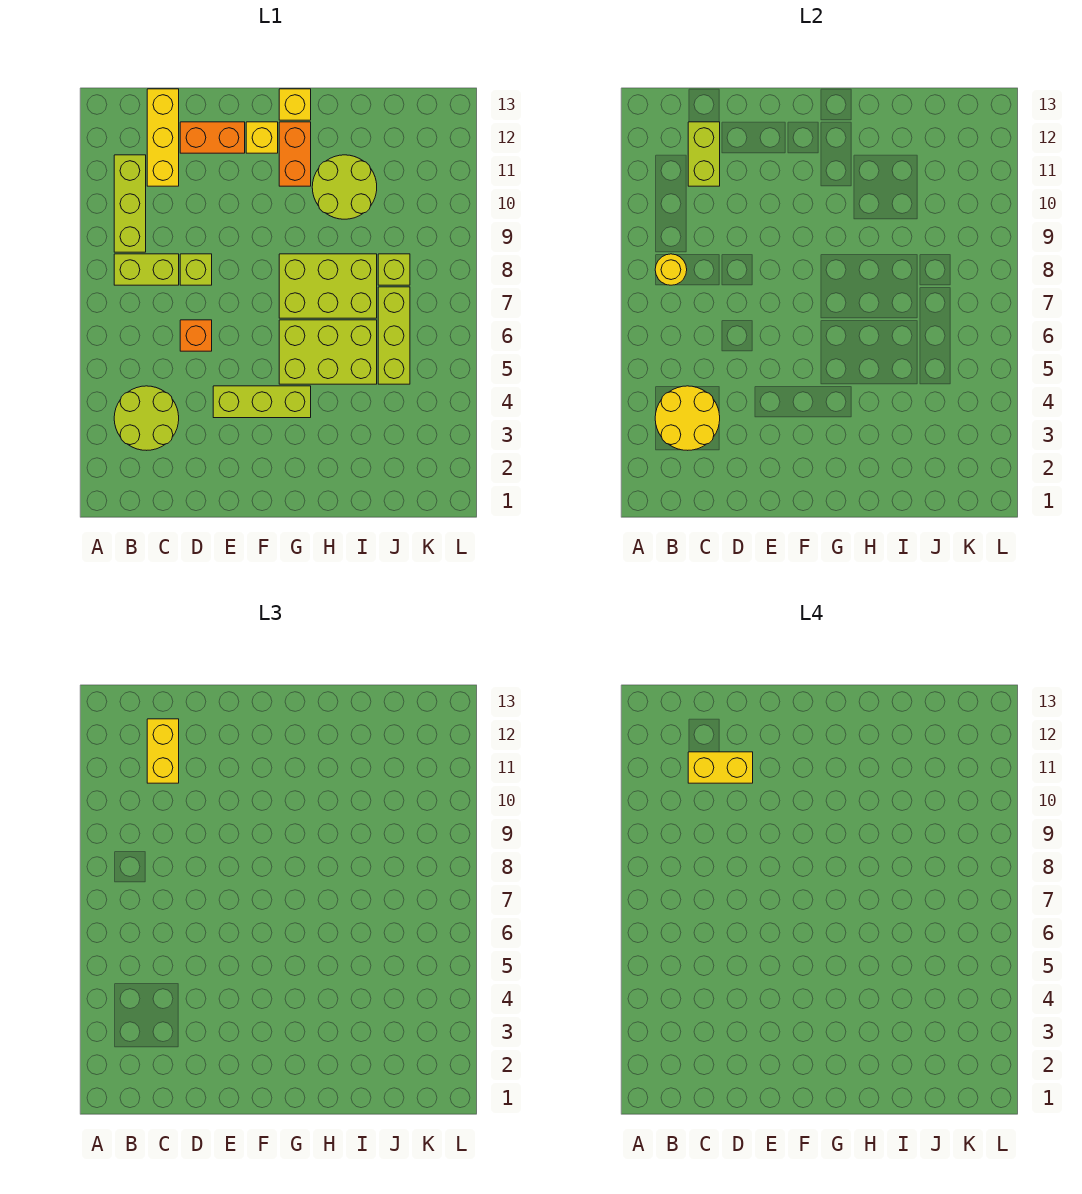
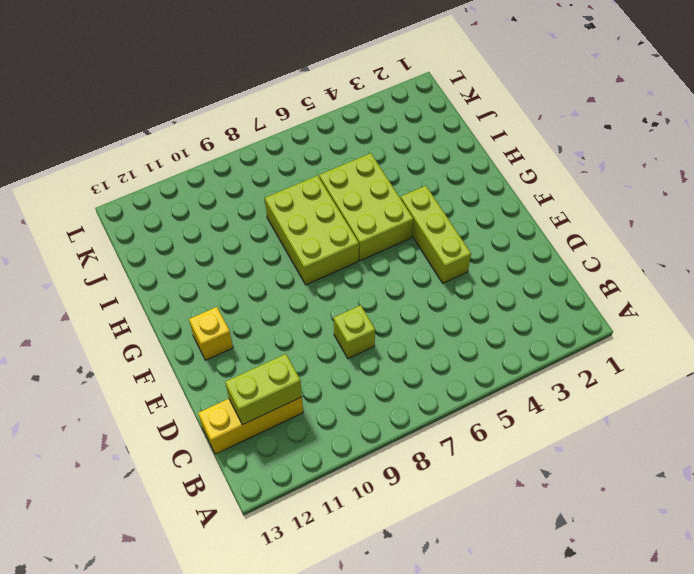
none -> lime 2x2 round brick [114,386,179,450]
none -> lime 1x2 brick [114,254,179,285]
none -> lime 1x3 brick [114,155,146,252]

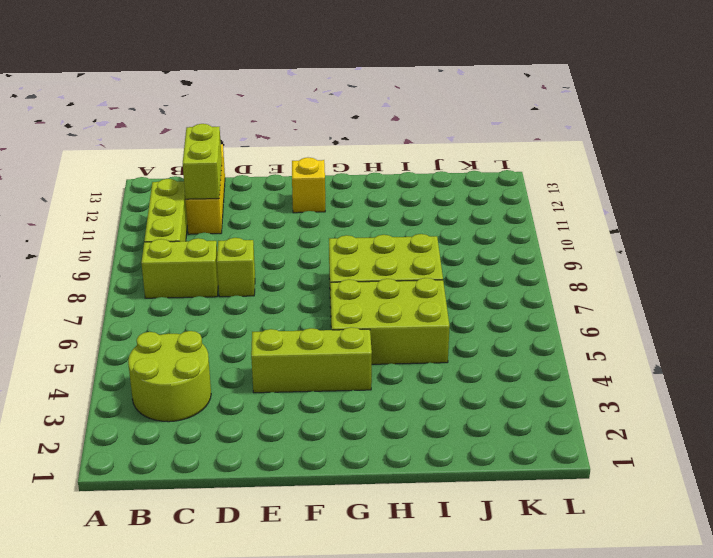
none -> orange 1x1 brick [180,320,212,351]
none -> orange 1x2 brick [180,122,245,153]
none -> orange 1x2 brick [279,122,311,186]

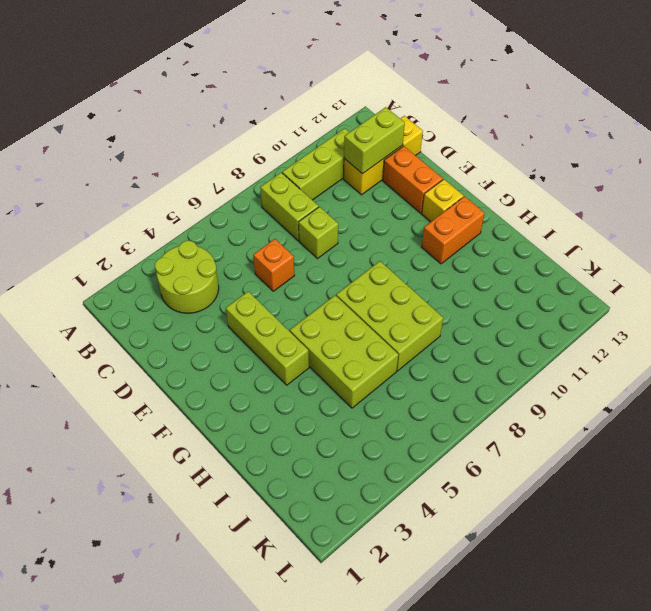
none -> yellow 1x1 brick [279,89,311,120]
none -> lime 2x2 round brick [312,155,377,219]
none -> lime 1x3 brick [378,287,410,384]

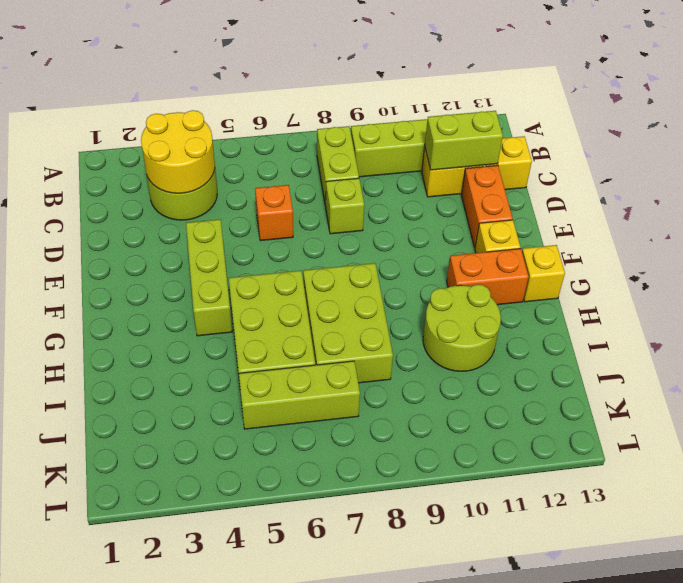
none -> lime 1x1 brick [378,254,410,285]
none -> yellow 1x1 round brick [655,254,687,285]
none -> yellow 1x2 brick [147,719,179,783]

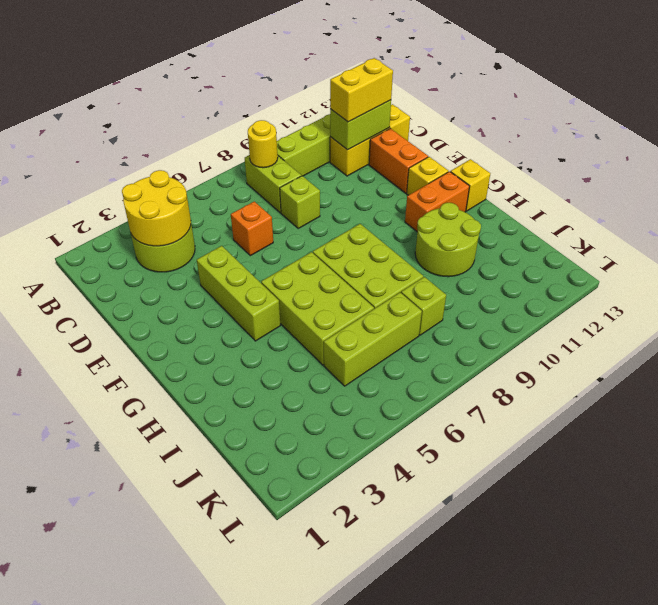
none -> yellow 1x2 brick [688,752,753,783]

